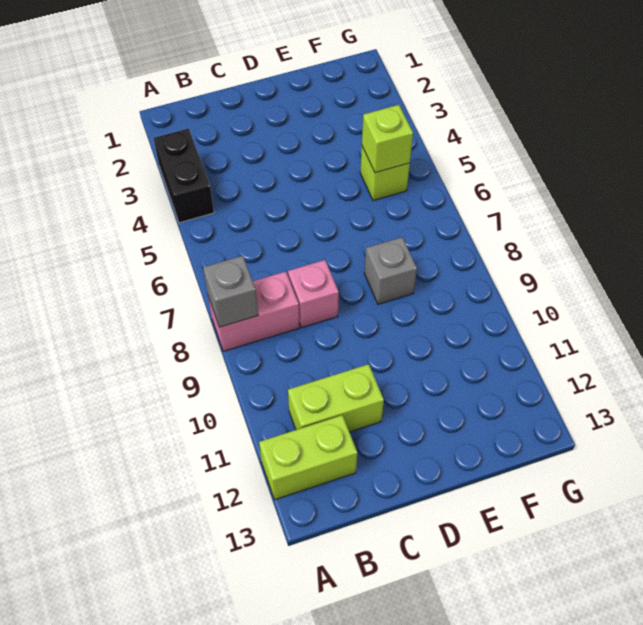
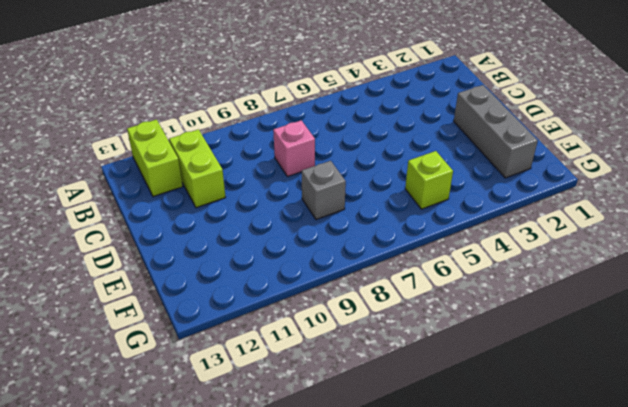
grey 1x3 brick [454,85,538,178] -> none
none -> black 1x2 brick [153,128,214,223]
none -> pink 1x2 brick [208,272,300,351]

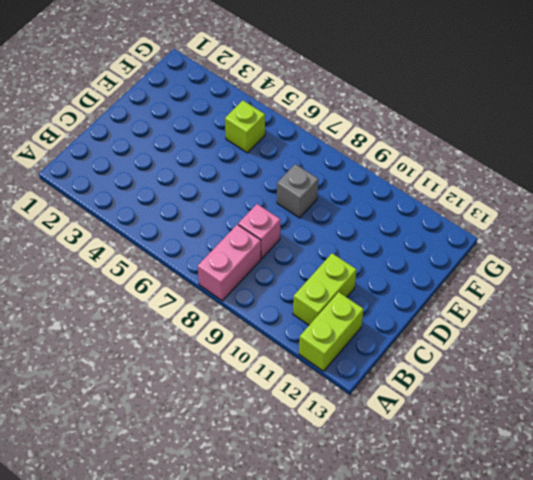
none -> black 1x2 brick [153,128,214,223]
none -> grey 1x1 brick [203,256,258,327]

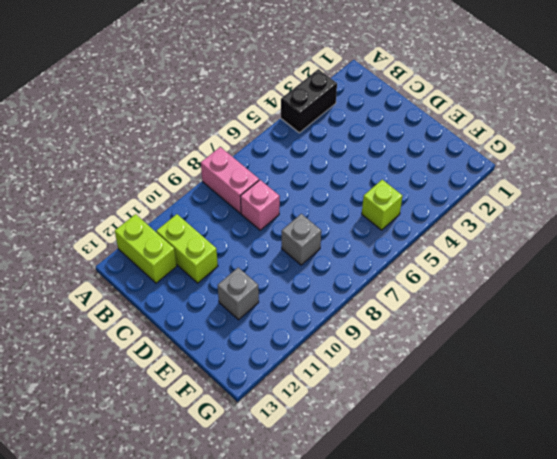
grey 1x1 brick [218,267,259,320] -> grey 1x1 brick moved to [203,256,258,327]
none -> lime 1x1 brick [362,105,413,173]

